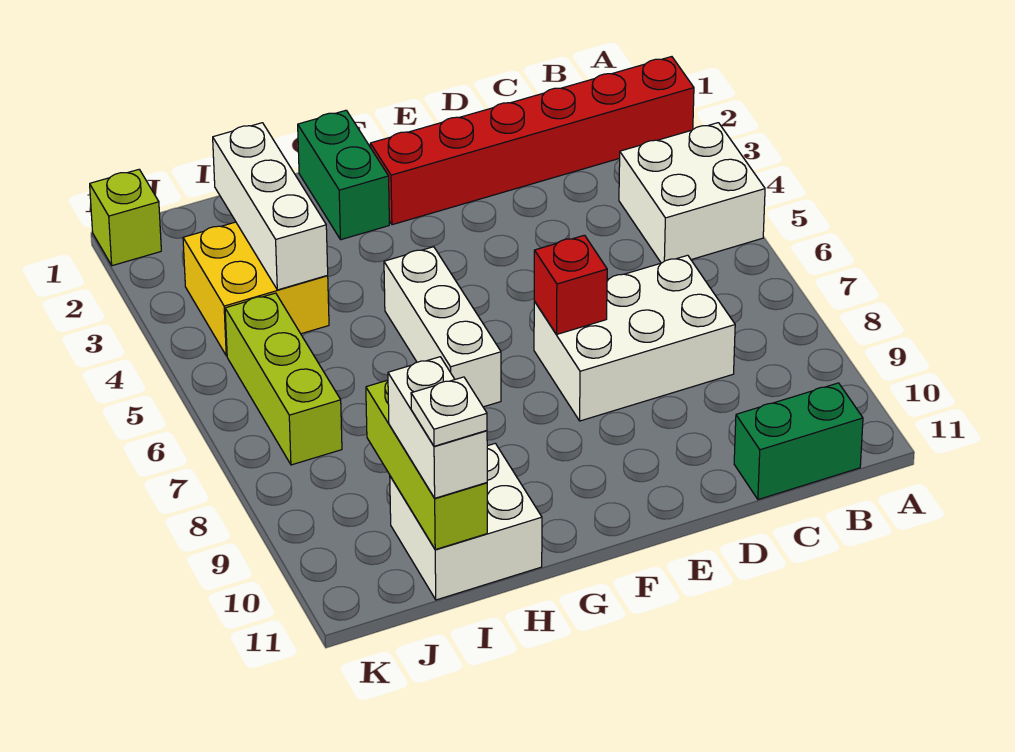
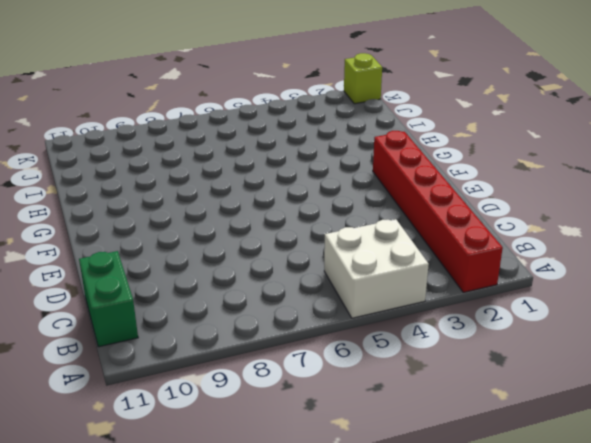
none -> white 2x3 brick [534,255,735,421]
none -> green 1x2 brick [298,110,389,240]
none -> white 1x3 brick [384,247,501,407]

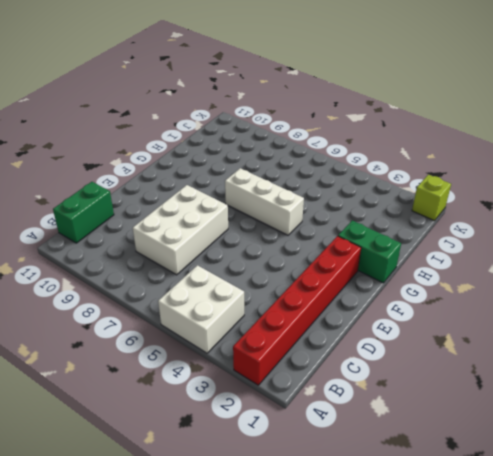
none -> white 2x2 brick [390,443,542,600]
none -> yellow 2x2 brick [183,222,329,356]
none -> lime 1x3 brick [225,293,342,465]

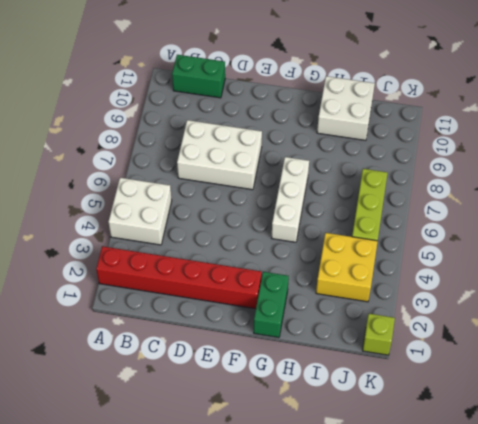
none -> red 1x1 brick [534,235,607,334]
none -> white 1x3 brick [213,123,328,290]
none -> lime 1x3 brick [366,380,487,550]

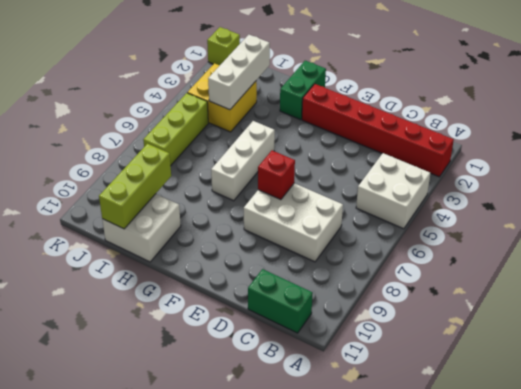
none -> white 1x2 brick [388,357,487,498]
none -> white 1x1 plate [411,377,487,446]

